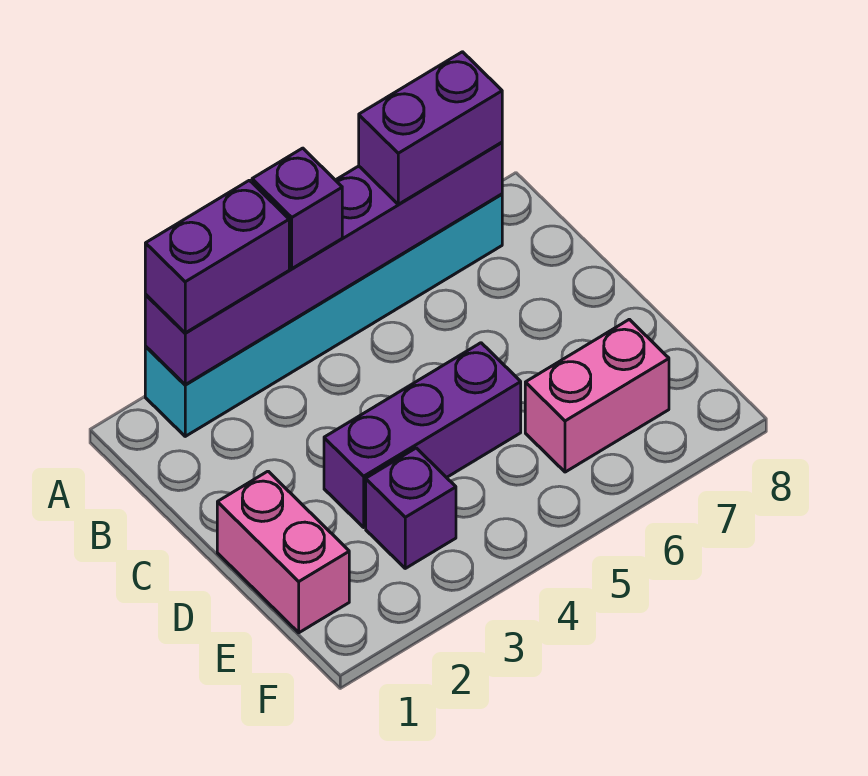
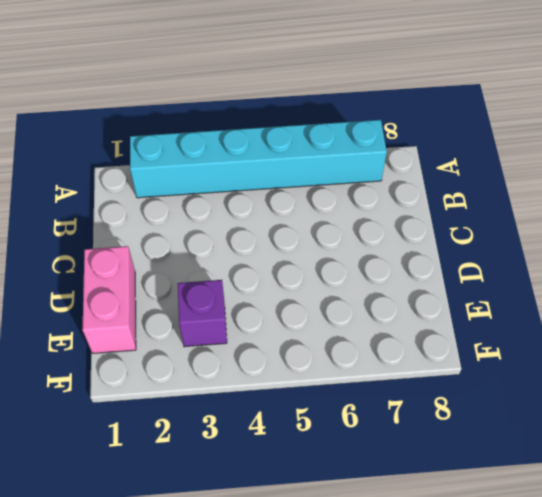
none -> purple 1x3 brick [324,343,521,527]
none -> pink 1x2 brick [525,319,669,472]

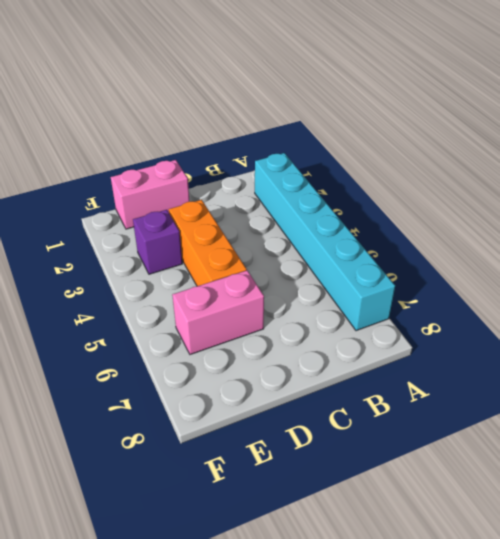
orange 1x3 brick [169,200,247,286] -> purple 1x3 brick [324,343,521,527]
pink 1x2 brick [172,270,264,354] -> pink 1x2 brick turned to [525,319,669,472]
none -> purple 1x6 brick [145,142,502,385]
none -> purple 1x2 brick [145,180,289,333]

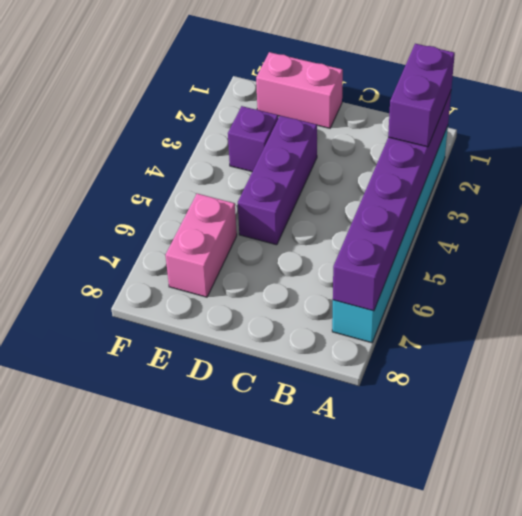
none -> purple 1x1 brick [252,148,342,269]
none -> purple 1x2 brick [359,52,502,205]

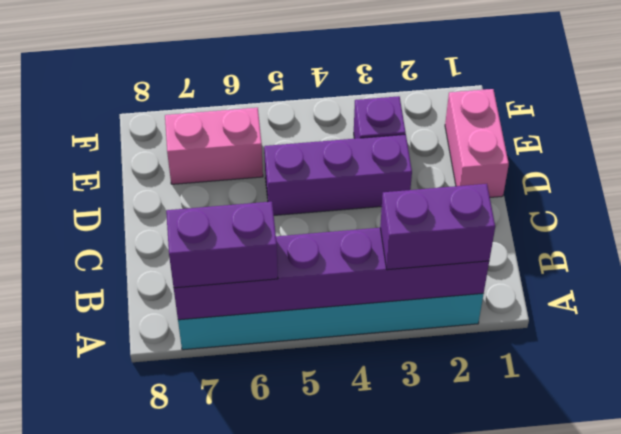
none -> purple 1x1 brick [252,148,342,269]

